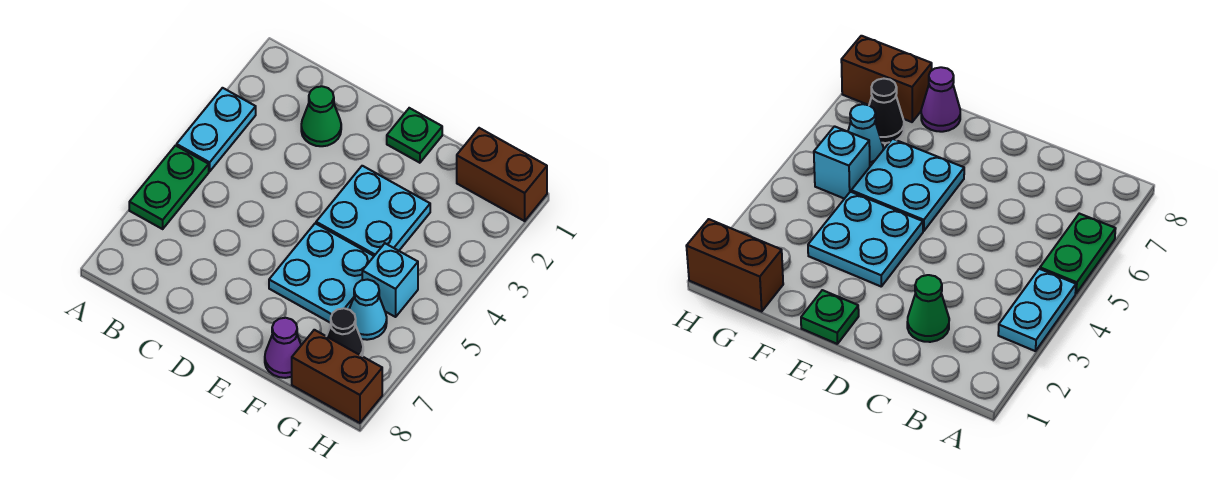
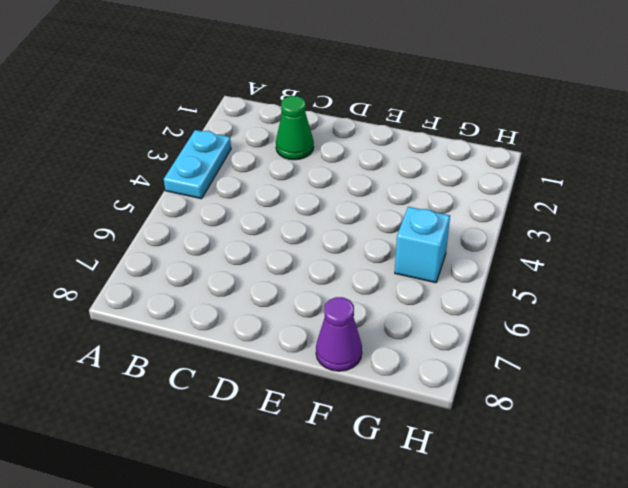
none -> green 1x2 plate [129,146,209,229]
none -> green 1x1 plate [387,108,442,163]
none -> cyan 2x2 plate [316,166,430,256]

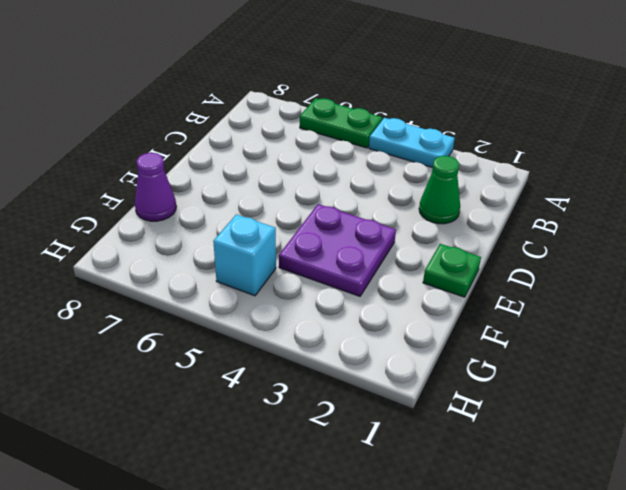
purple 2x2 plate [279,204,396,296] -> cyan 2x2 plate [316,166,430,256]
none -> cyan 2x2 plate [269,223,374,323]
none -> brown 1x2 brick [457,128,547,221]
none -> cyan 1x1 cone [349,280,387,340]

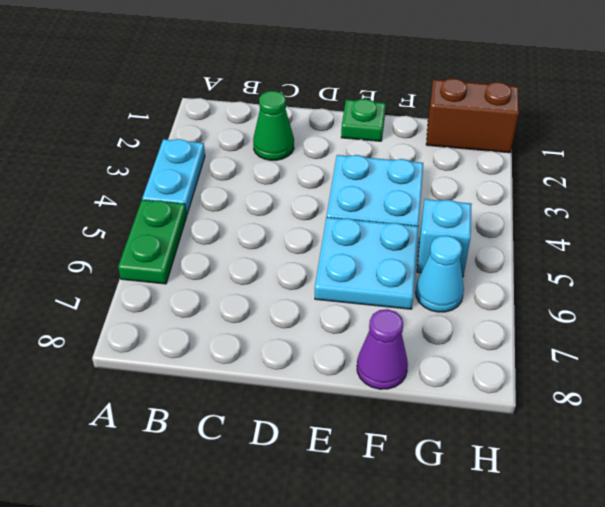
none -> black 1x1 cone [327,308,363,356]
none -> brown 1x2 brick [292,330,382,423]

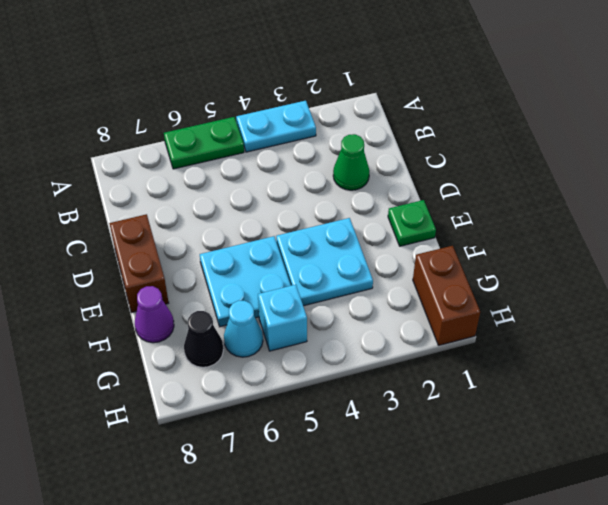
brown 1x2 brick [109,214,169,313] -> brown 1x2 brick moved to [292,330,382,423]

